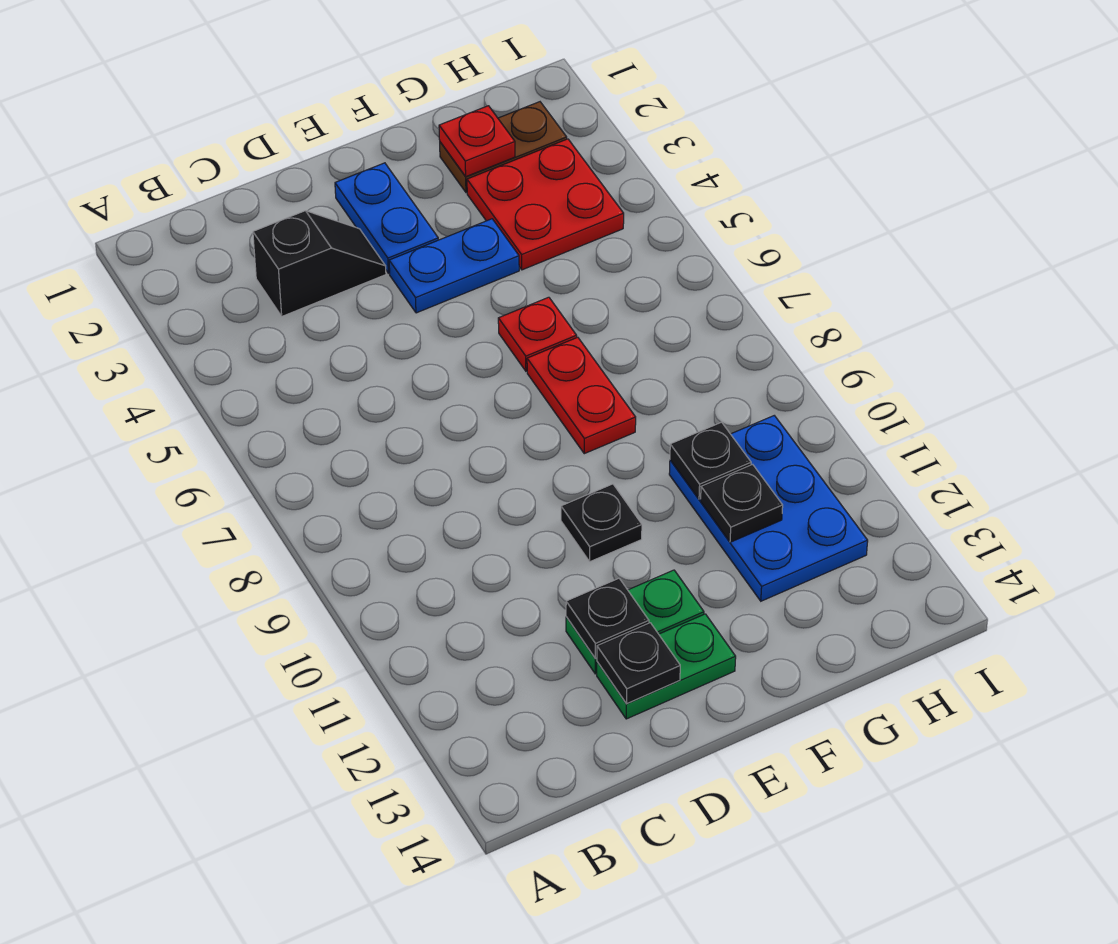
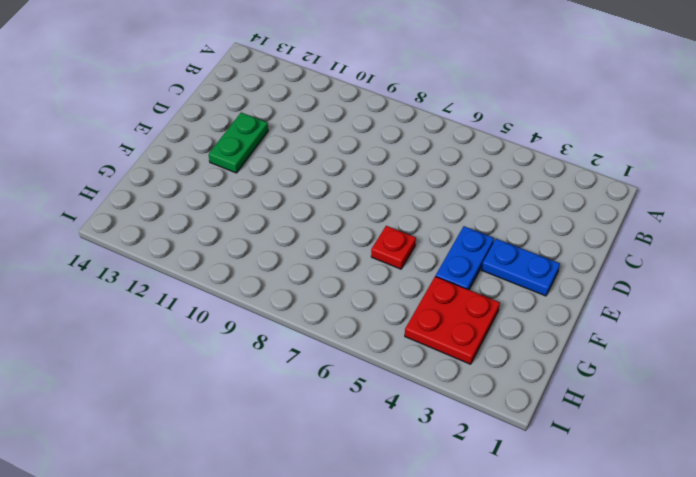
none -> black 1x2 slope [253,211,386,316]
none -> green 1x2 plate [597,614,736,719]
none -> black 1x1 plate [561,484,642,562]

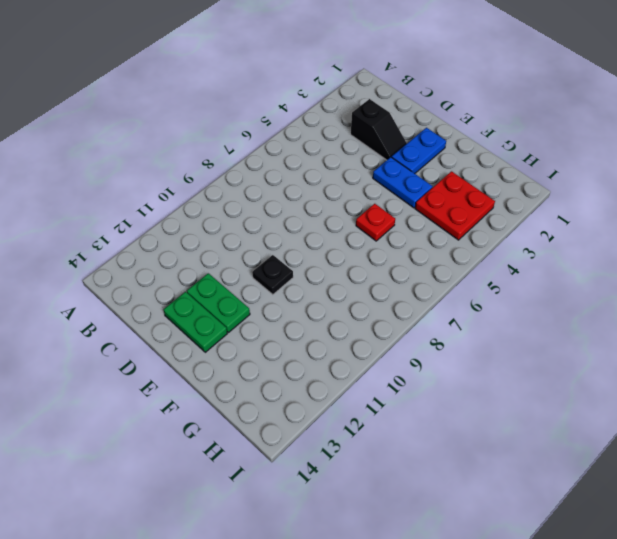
none -> red 1x2 plate [527,337,636,454]
none -> brown 1x2 plate [440,102,567,193]
none -> blue 2x3 plate [669,416,868,601]

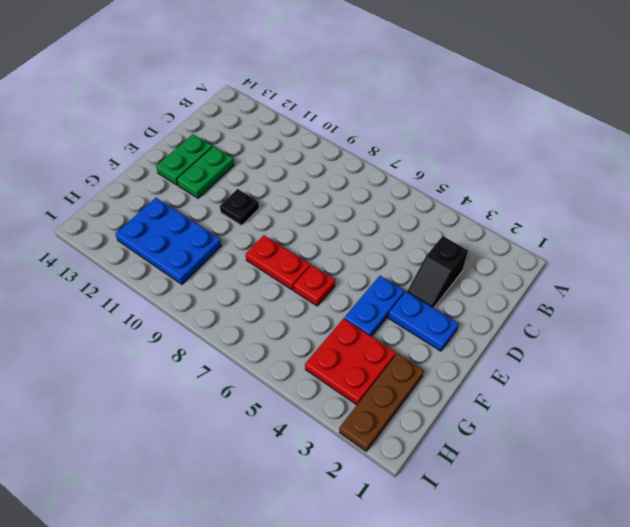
brown 1x3 plate [339,353,424,451] -> brown 1x2 plate [440,102,567,193]
none -> black 1x1 plate [566,578,649,658]
none -> black 1x1 plate [597,623,680,704]
none -> red 1x1 plate [439,106,515,177]

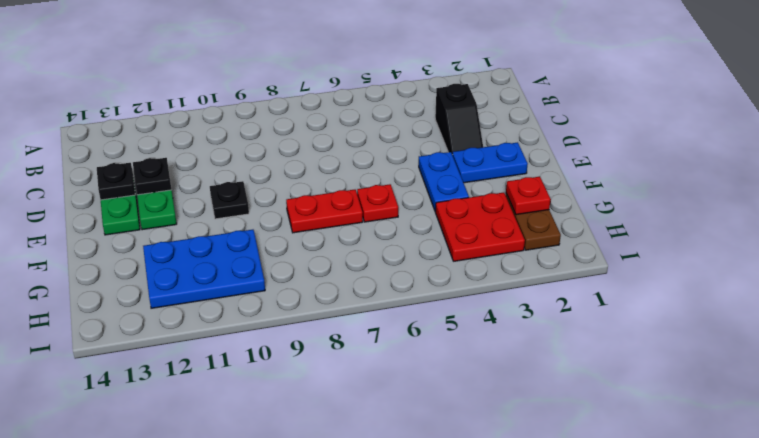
none -> black 1x1 plate [670,422,751,499]
none -> black 1x1 plate [701,464,783,542]

